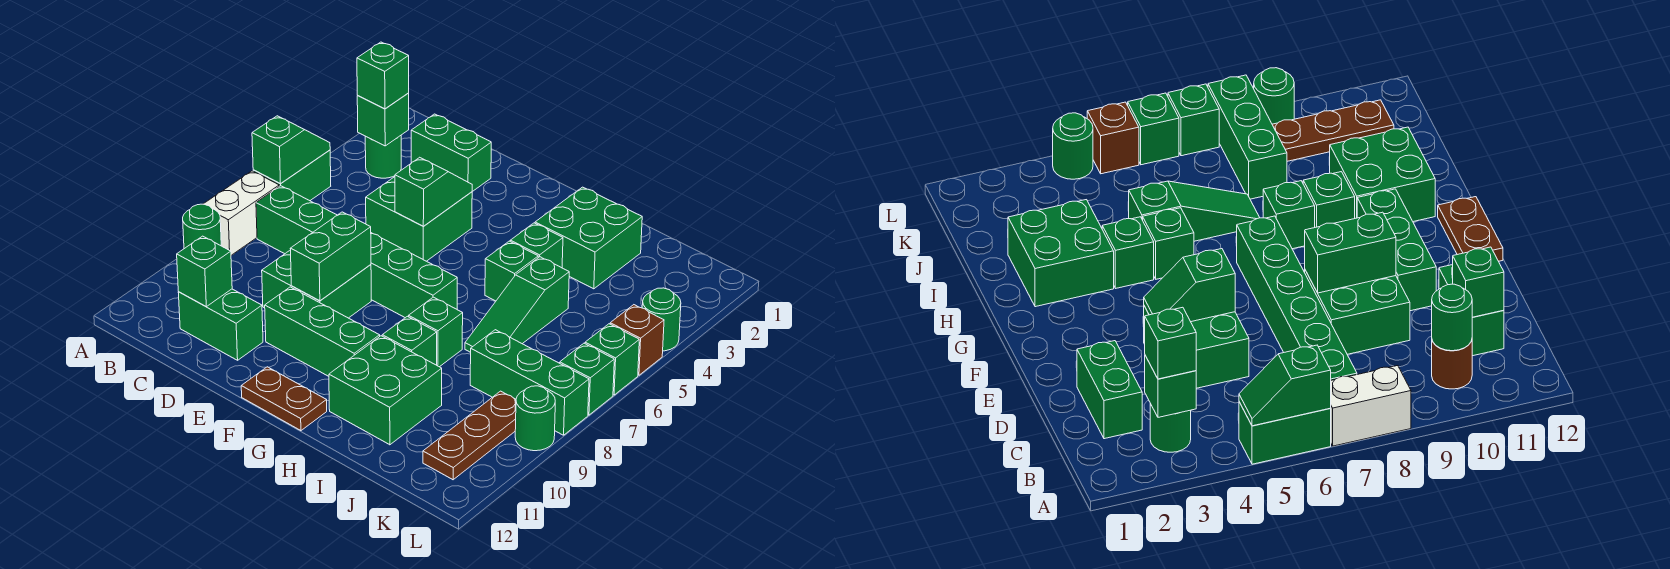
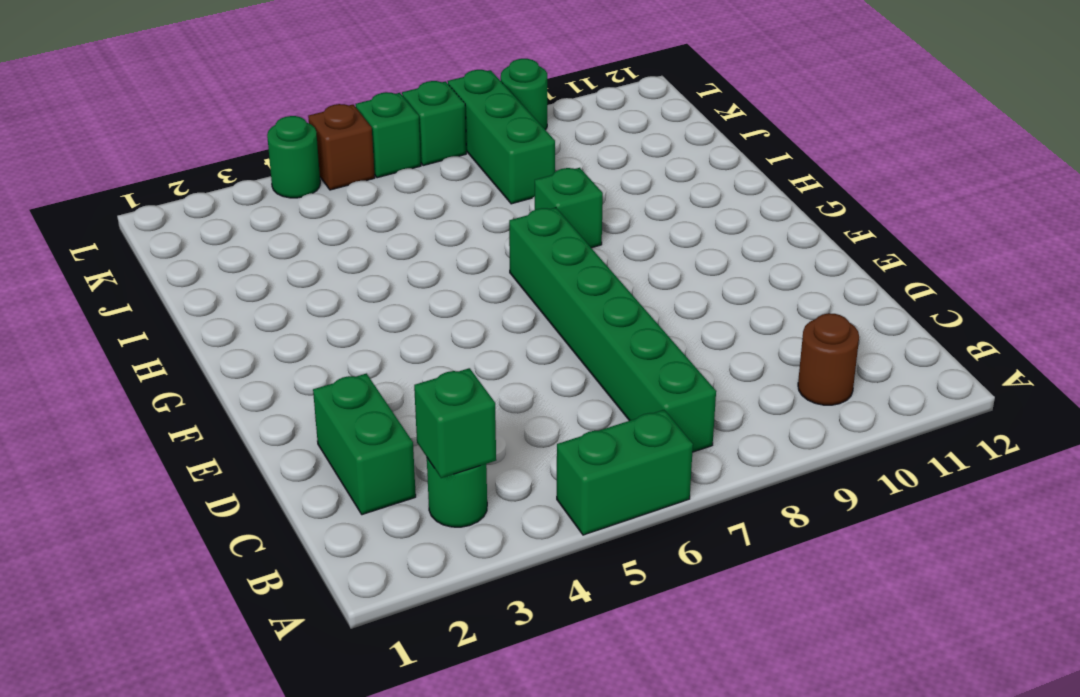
none -> white 1x2 brick [204,171,279,255]
none -> green 1x2 brick [178,289,263,360]
none -> green 2x2 brick [366,177,472,261]
none -> green 2x2 brick [262,250,371,318]

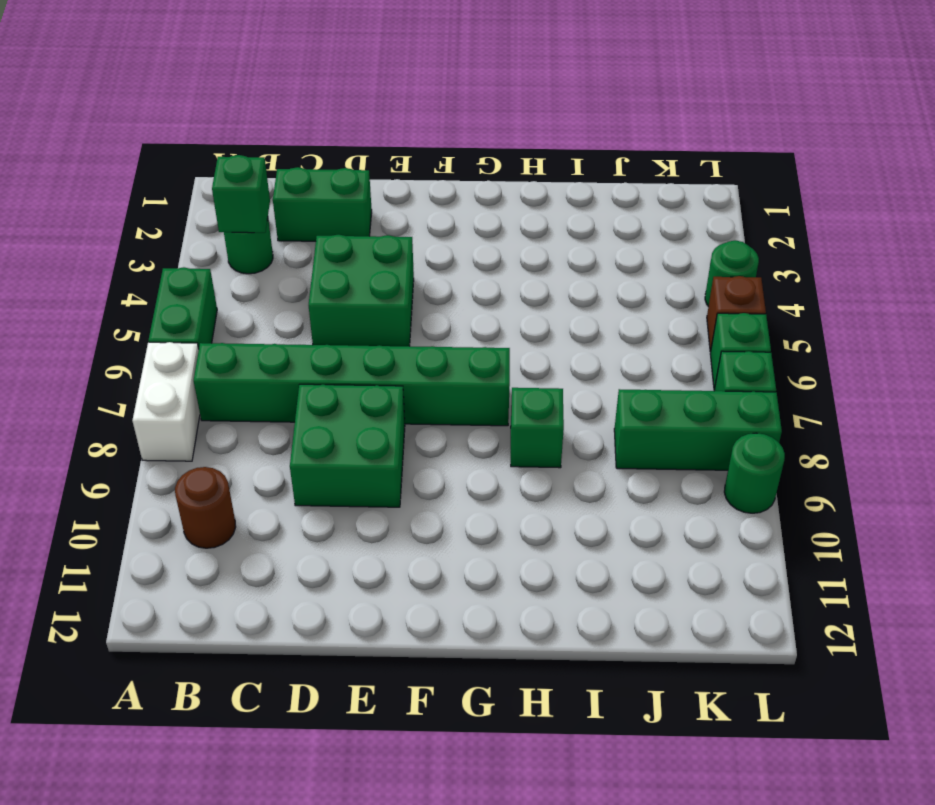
none -> green 1x2 brick [178,289,263,360]
none -> green 1x3 brick [265,287,380,376]
none -> brown 1x2 plate [241,367,327,431]
none -> green 2x2 brick [535,187,642,289]

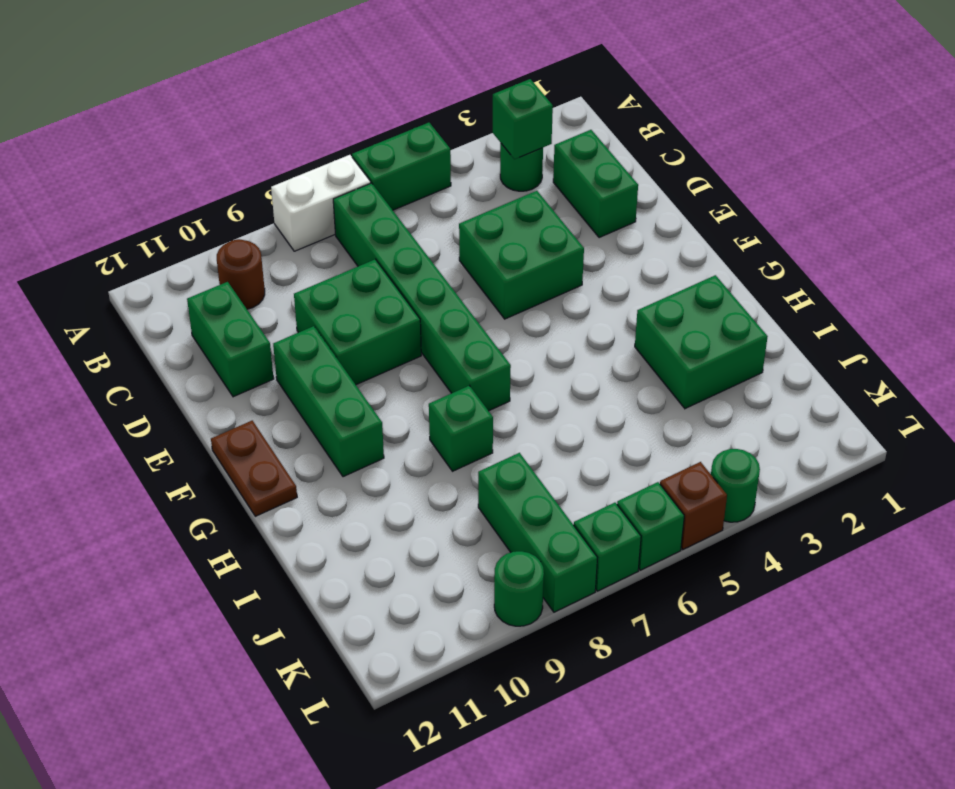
none -> green 1x1 brick [510,223,563,268]
none -> green 1x1 brick [485,241,538,301]
none -> green 1x1 brick [382,316,437,365]
none -> green 2x2 brick [329,336,442,445]

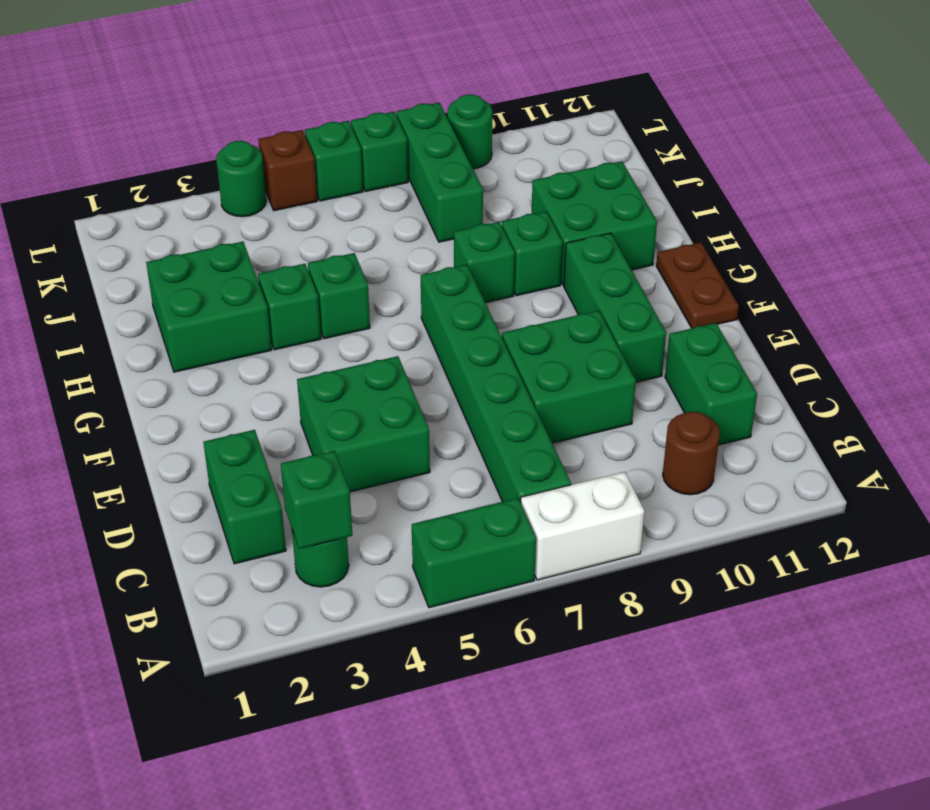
none -> green 1x3 slope [465,257,569,352]
none -> brown 1x3 plate [423,391,516,480]
none -> green 1x2 slope [252,116,330,184]
none -> green 1x1 round brick [183,204,221,249]

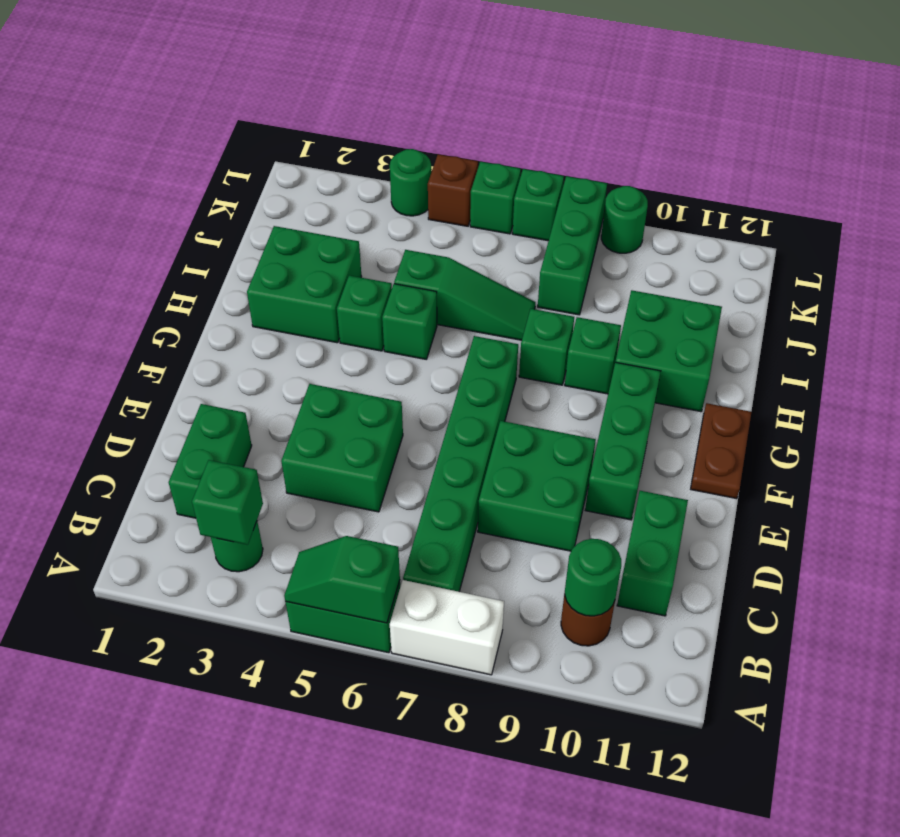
none -> brown 1x3 plate [423,391,516,480]
none -> green 1x1 brick [177,236,232,307]
none -> green 1x2 slope [395,157,472,226]
none -> green 1x2 brick [290,212,371,301]

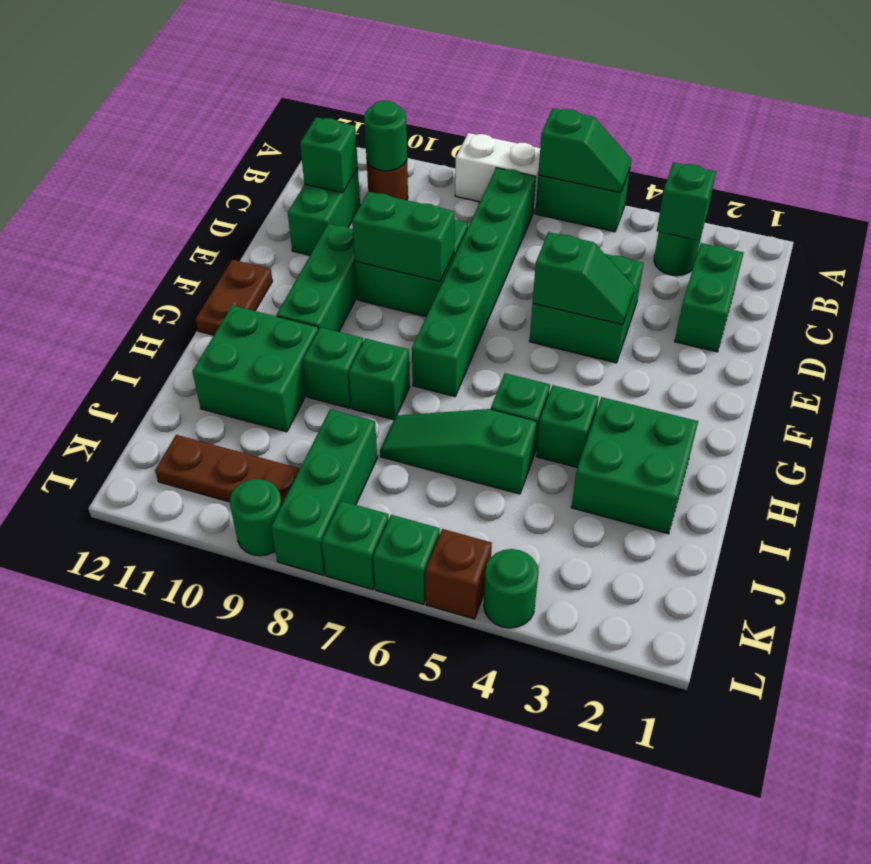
none -> green 1x1 brick [357,42,409,109]

